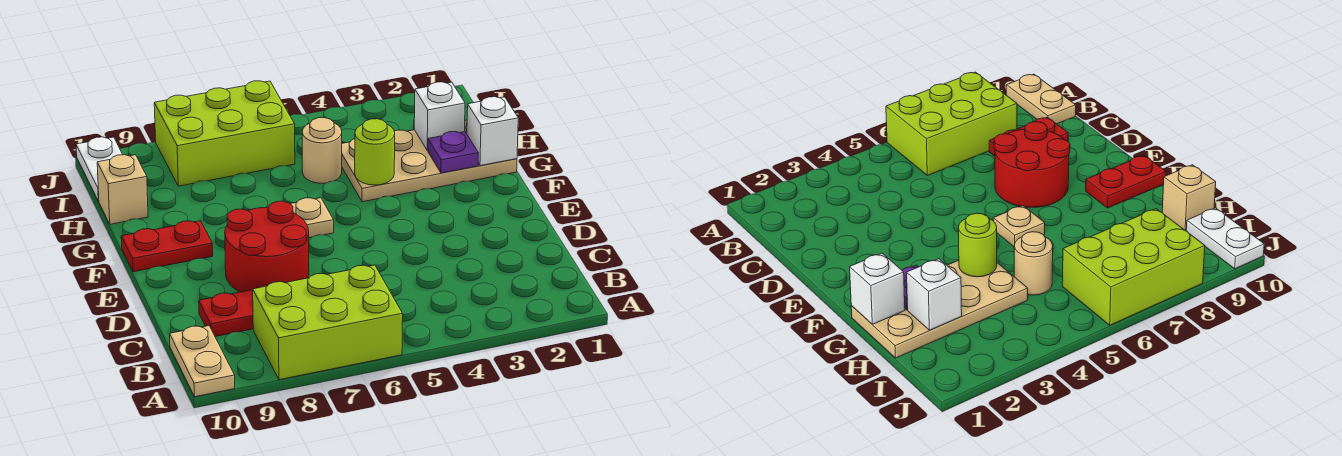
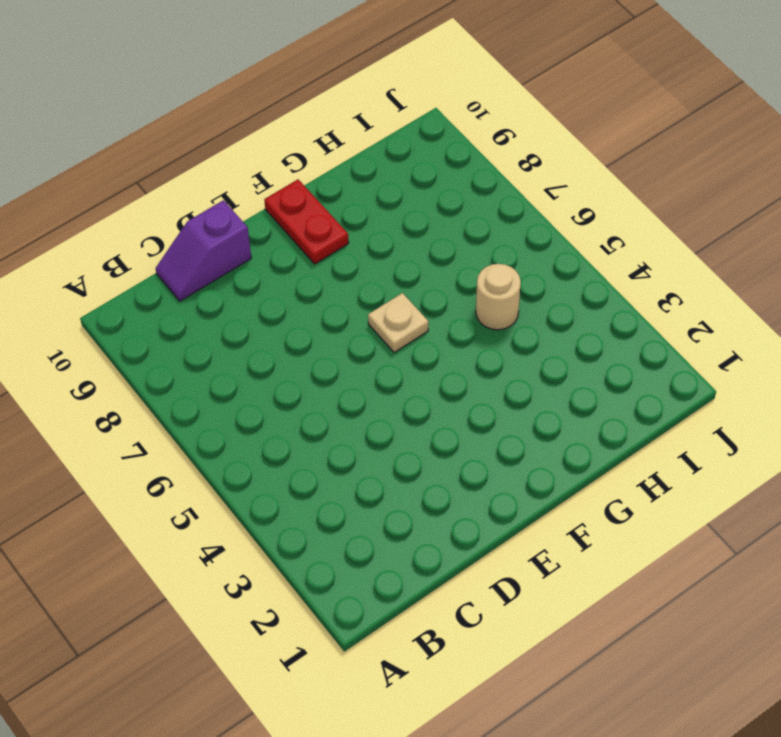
purple 1x2 slope [156,200,251,301] -> none
none -> lime 2x3 brick [253,265,403,380]
none -> tan 1x2 plate [170,326,235,397]
none -> red 1x2 plate [199,285,268,337]

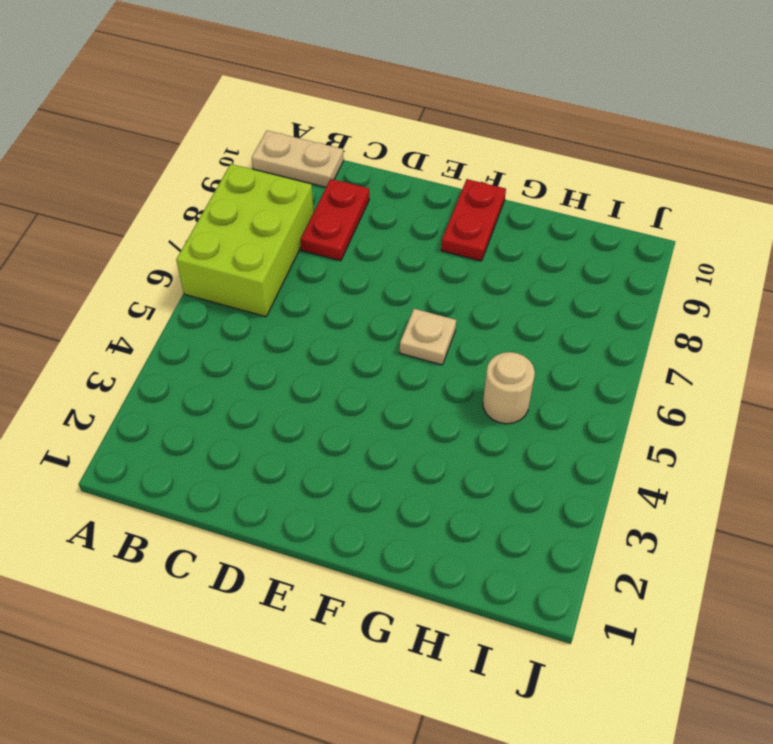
none -> red 2x2 round brick [225,201,309,292]
none -> tan 2x4 plate [342,120,517,202]
none -> tan 1x1 brick [97,155,148,224]

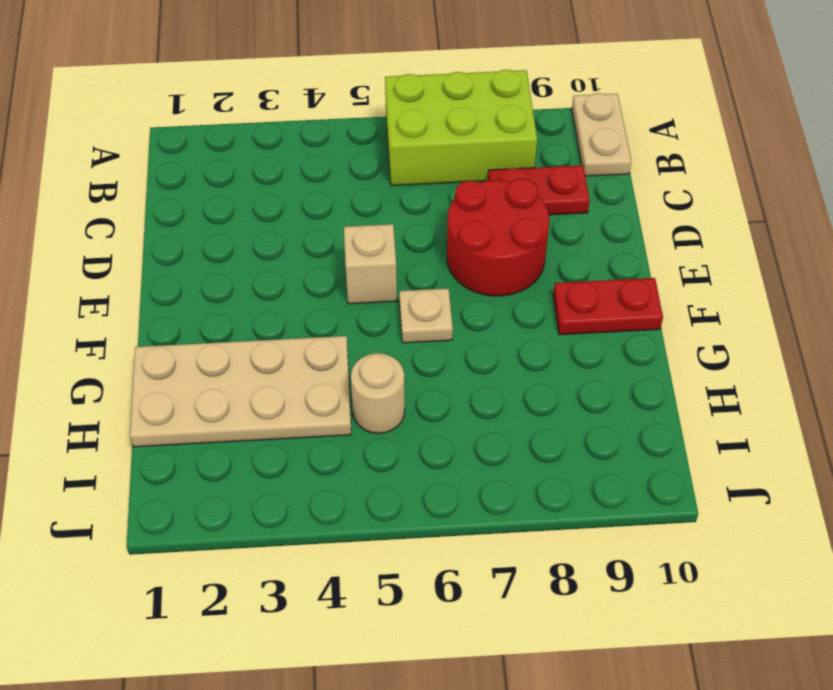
tan 1x1 brick [344,224,397,304] -> tan 1x1 brick moved to [97,155,148,224]
none -> lime 2x3 brick [154,81,295,186]
none -> white 1x2 plate [76,137,123,201]
none -> white 1x1 brick [467,97,518,166]

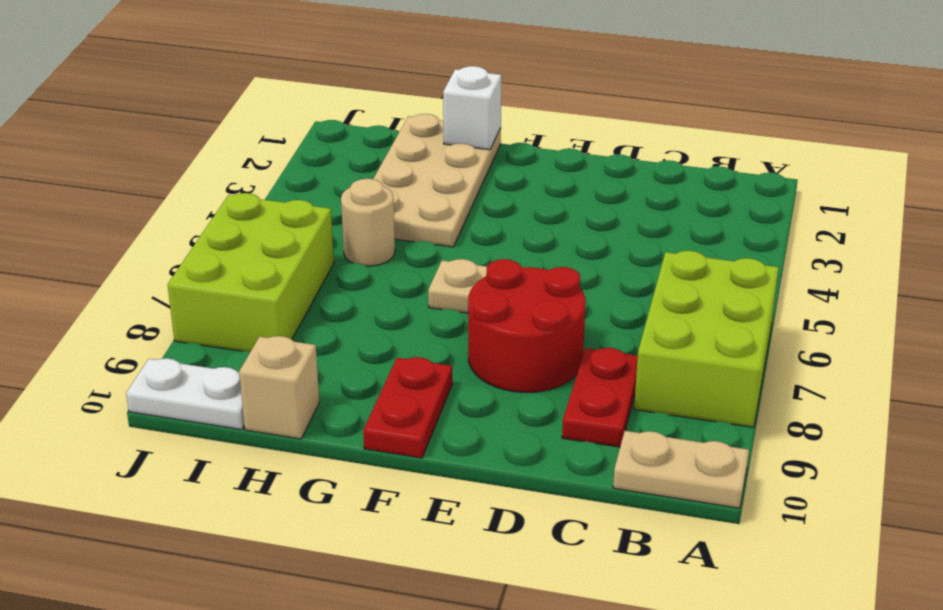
none -> purple 1x1 plate [428,132,478,173]
none -> lime 1x1 round brick [355,119,395,185]
none -> white 1x1 brick [414,82,465,150]

